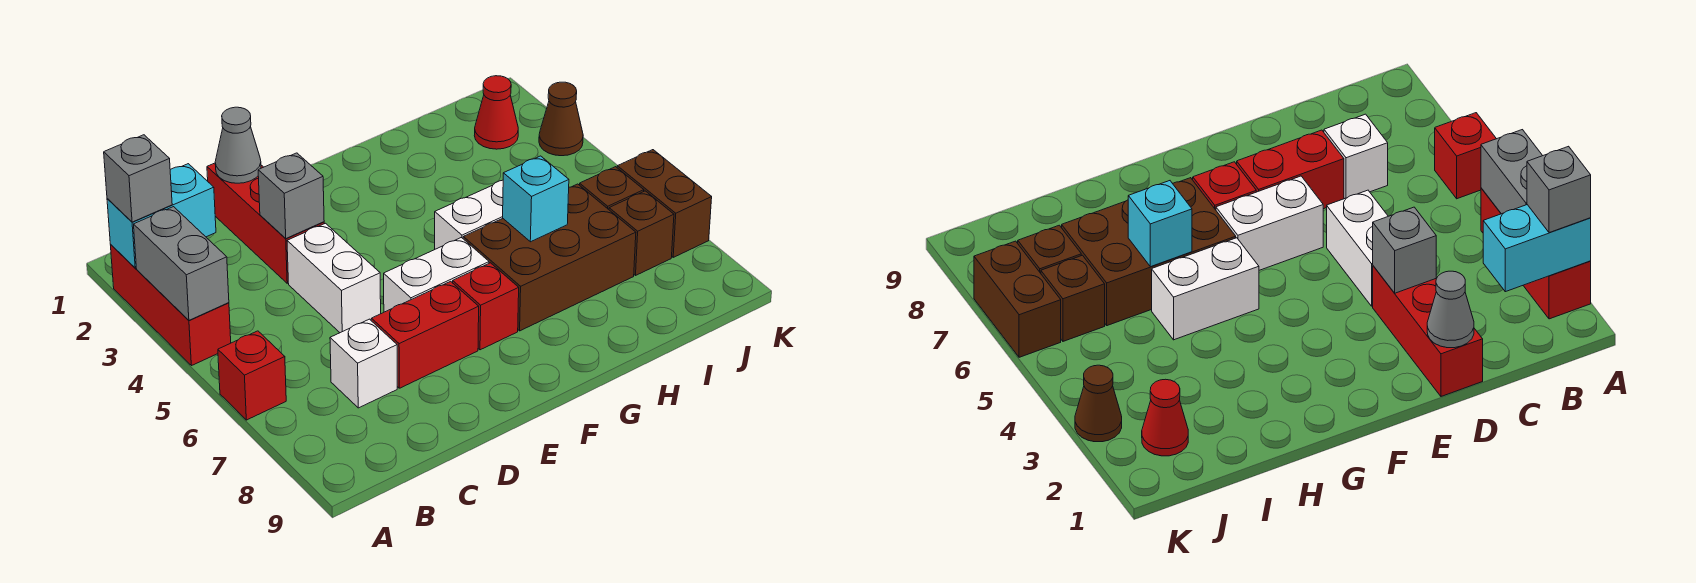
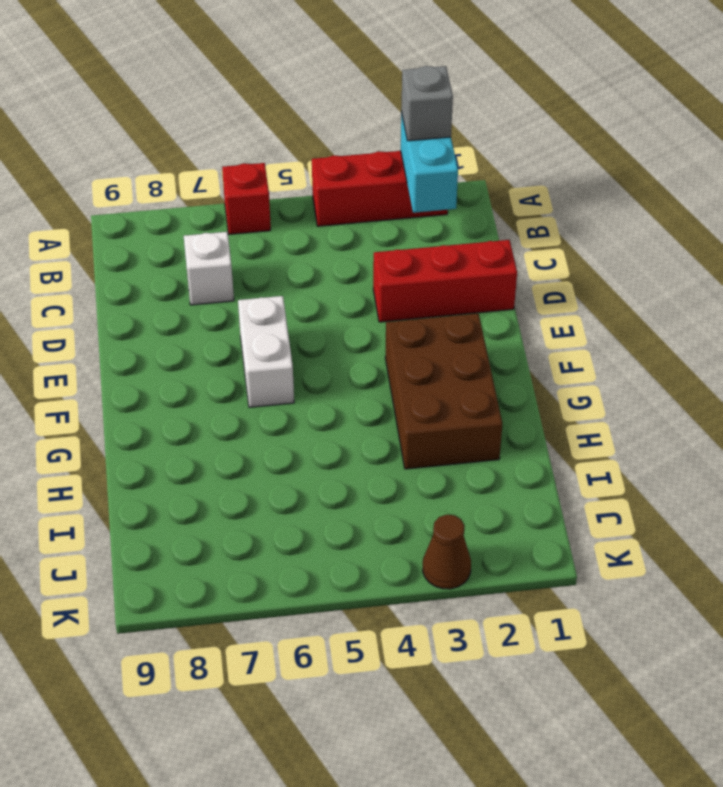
brown 2x3 brick [385,313,502,469] -> brown 2x3 brick moved to [463,184,636,331]
none -> white 1x2 brick [287,223,381,333]
none -> red 1x2 brick [371,281,479,388]
none -> red 1x1 brick [453,263,519,350]

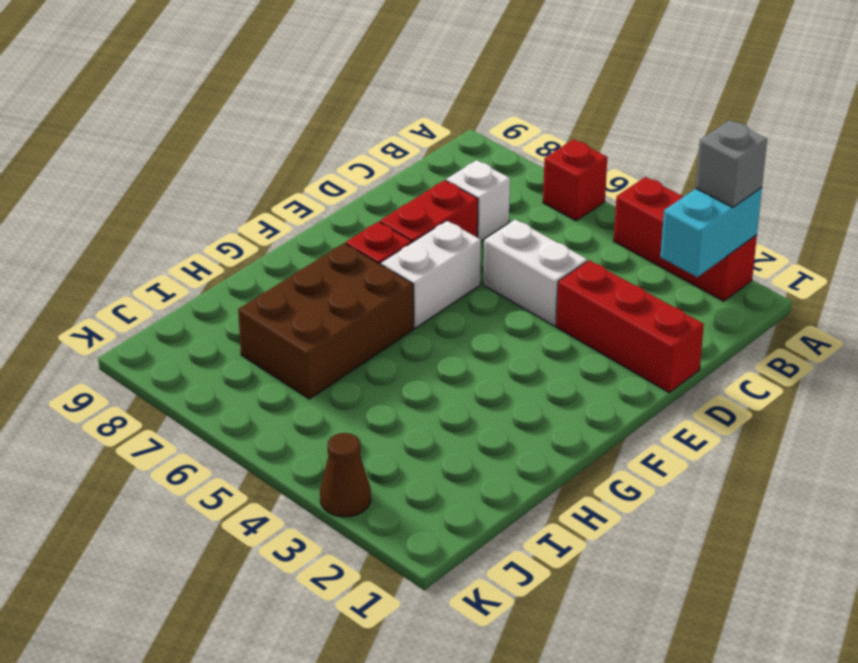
none -> white 1x2 brick [435,180,503,249]
none -> red 1x1 cone [474,76,518,149]
none -> brown 1x1 brick [580,167,644,209]

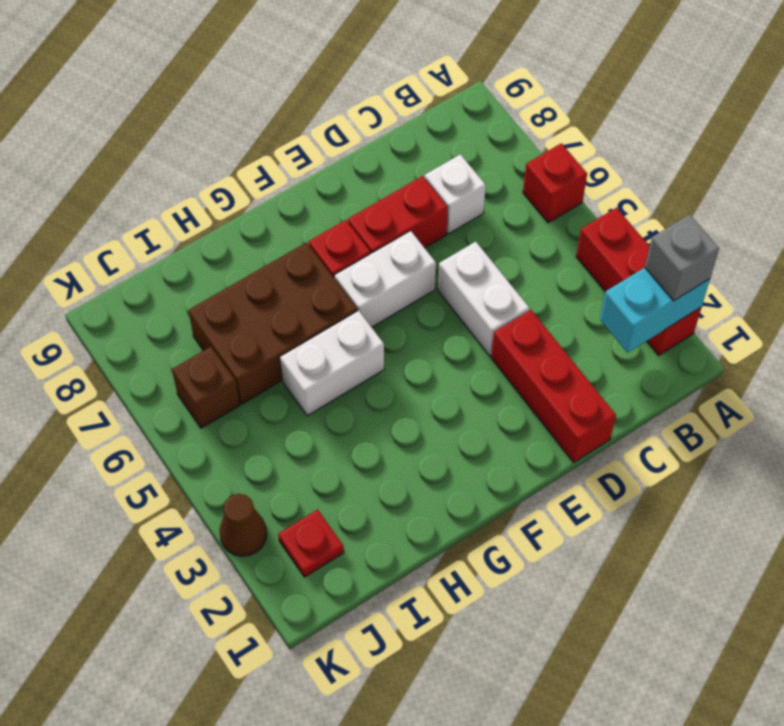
red 1x1 plate [278,509,344,577] -> red 1x1 cone [474,76,518,149]
none -> brown 1x1 brick [609,191,674,275]
none -> brown 1x2 brick [617,150,712,257]
none -> grey 1x2 brick [134,207,229,320]

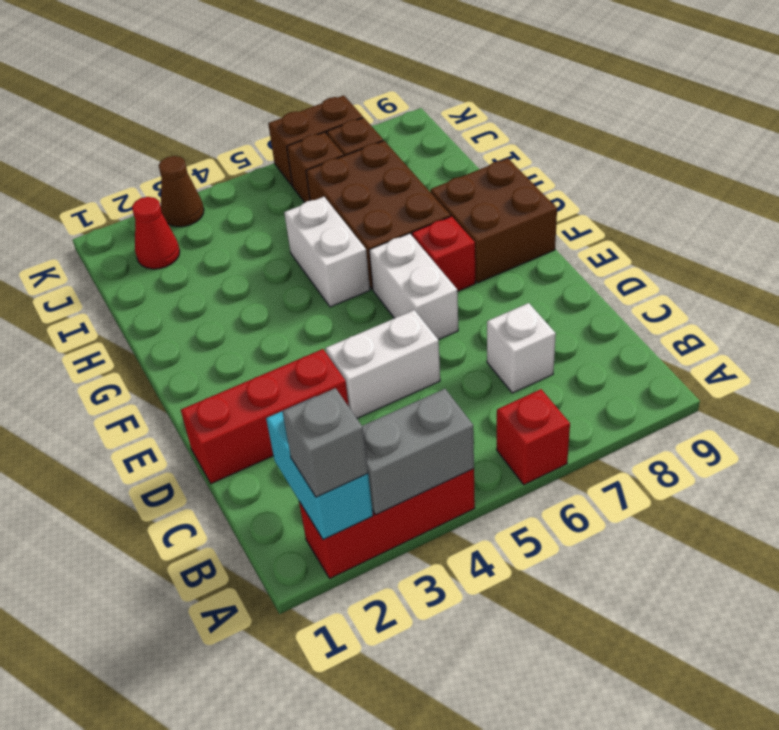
brown 2x2 brick [430,158,557,283] -> none
none -> red 1x2 brick [371,281,479,388]
none -> grey 1x1 cone [215,107,261,183]
none -> grey 1x1 brick [258,153,324,238]

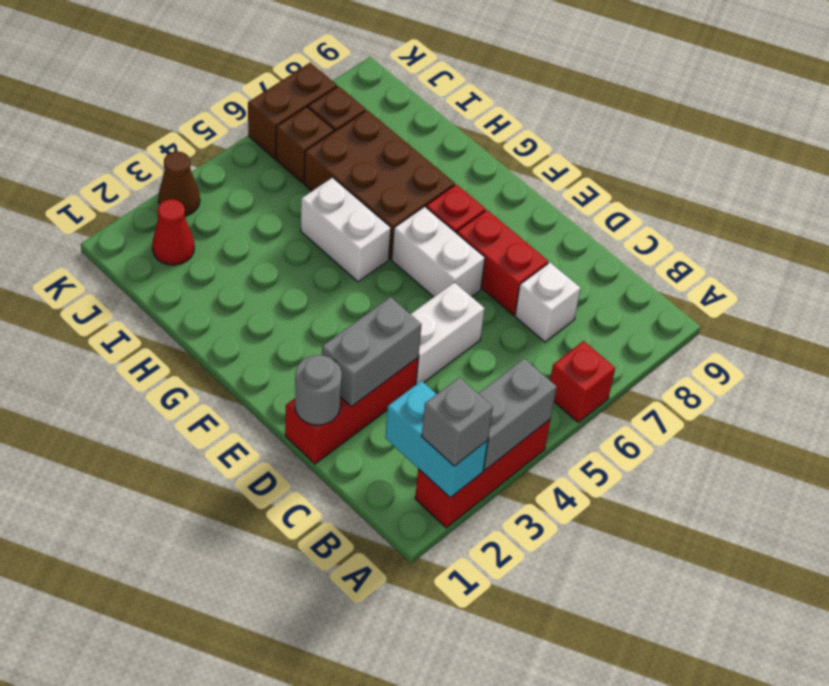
grey 1x1 round brick [295,355,342,425] -> grey 1x1 cone [215,107,261,183]
grey 1x2 brick [322,297,422,407] -> grey 1x1 brick [258,153,324,238]
none -> cyan 1x1 brick [503,156,569,242]

